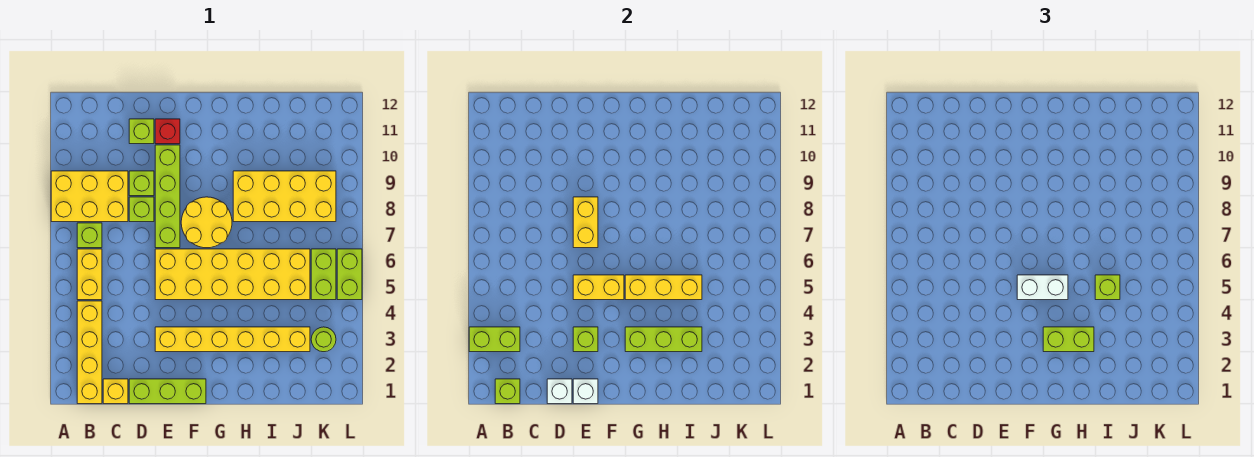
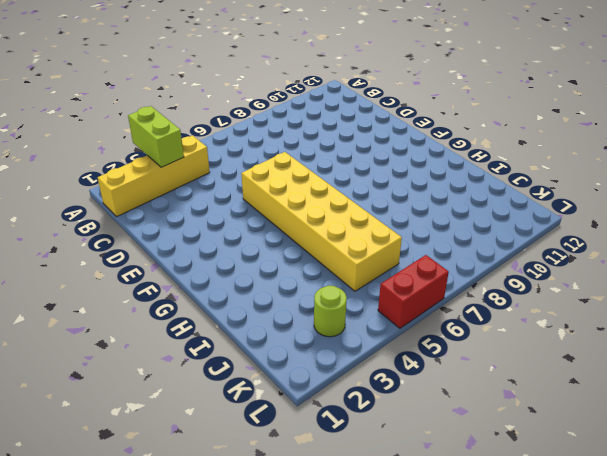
red 1x2 brick [378,255,449,328] -> lime 1x2 brick [337,249,362,300]
none -> yellow 2x3 brick [51,171,128,222]
none -> yellow 1x2 brick [77,249,102,300]
none -> lime 1x1 brick [77,223,102,248]
none -> yellow 1x1 brick [103,379,128,404]

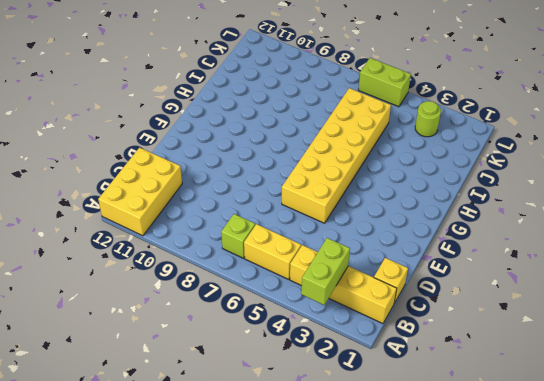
yellow 2x3 brick [98,148,182,236] -> yellow 2x3 brick moved to [51,171,128,222]
none -> lime 1x3 brick [129,379,206,404]
none -> lime 1x1 brick [129,197,154,222]
none -> lime 1x1 brick [129,171,154,196]
none -> lime 1x1 brick [129,119,154,144]

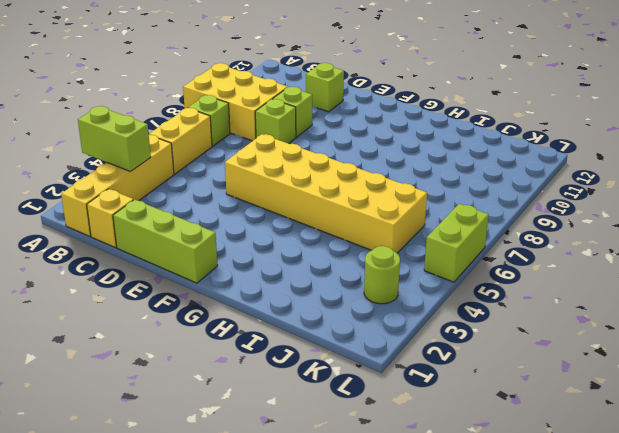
none -> yellow 1x6 brick [155,327,310,352]
none -> lime 1x4 brick [155,145,180,248]
none -> red 1x1 brick [155,119,180,144]
none -> yellow 2x2 round brick [181,197,232,248]

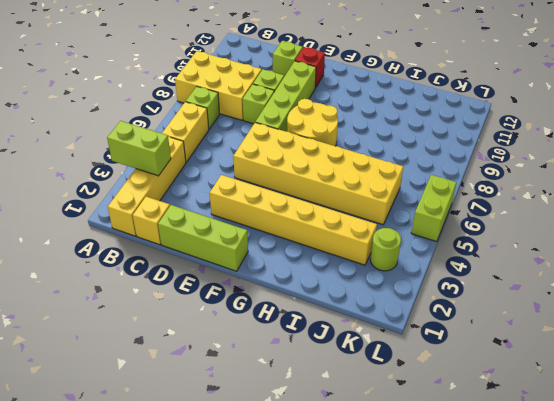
none -> yellow 2x4 brick [233,171,336,222]
none -> lime 1x2 brick [311,249,336,300]
none -> lime 1x1 brick [495,379,520,404]
none -> white 1x1 brick [547,379,572,404]

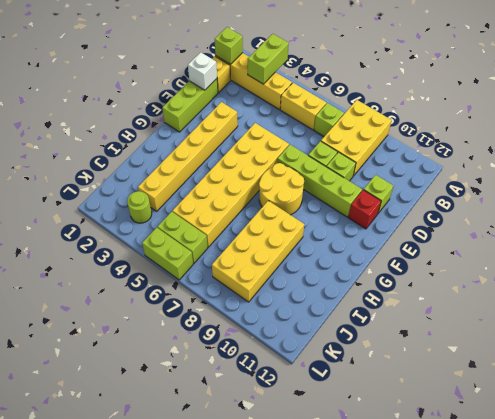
none -> white 1x1 brick [573,379,598,404]
none -> lime 1x1 brick [573,327,598,352]
none -> yellow 1x2 brick [573,275,624,300]
none -> yellow 1x2 brick [573,197,598,248]

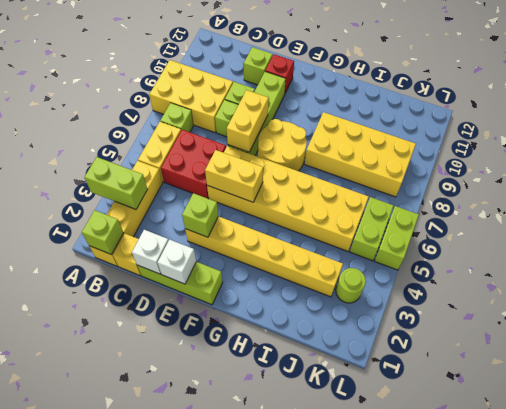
red 2x2 brick [161,130,226,198] -> none
none -> lime 1x3 brick [625,327,702,352]
none -> yellow 1x3 brick [625,275,702,300]
none -> white 1x2 brick [1017,275,1068,300]
none -> lime 1x2 brick [1043,327,1094,352]

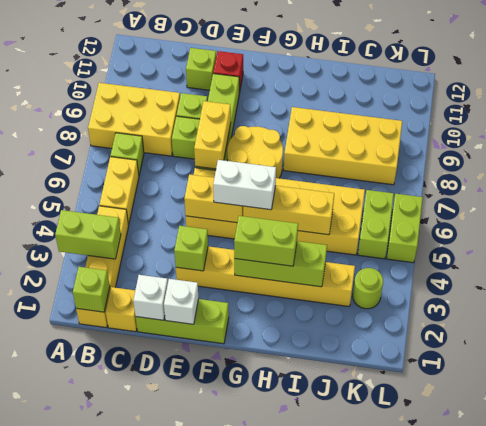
none -> lime 1x1 brick [1095,275,1120,300]

